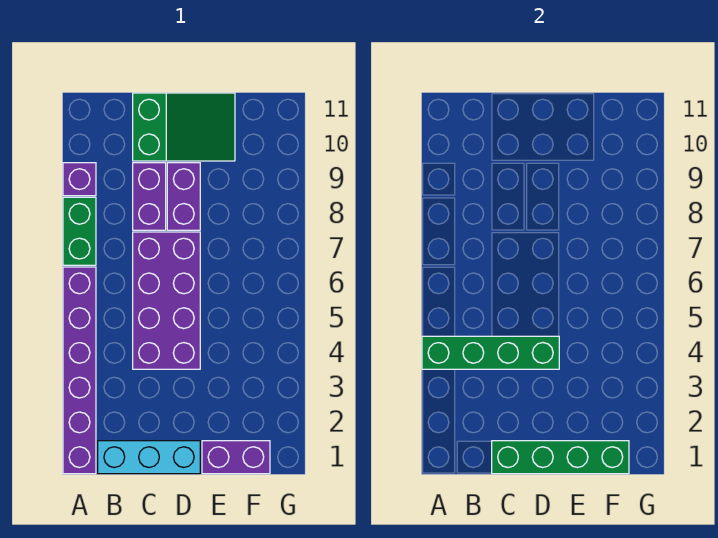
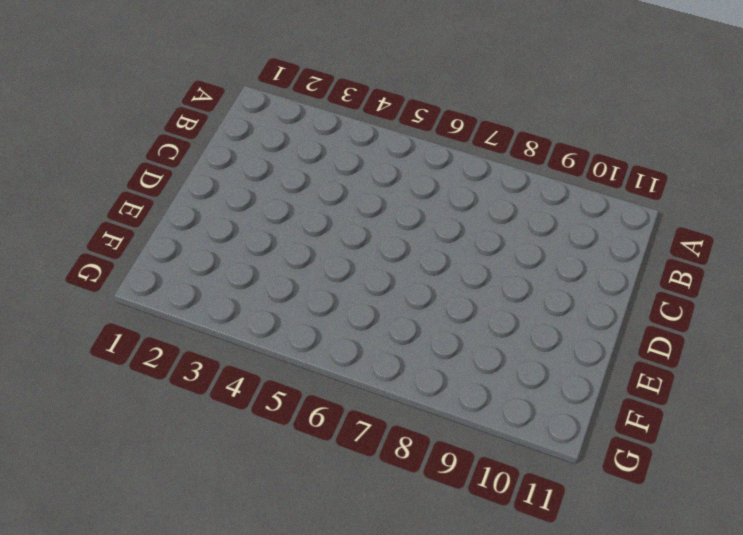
none -> purple 1x6 brick [63,267,96,474]
none -> green 1x2 brick [63,197,96,265]

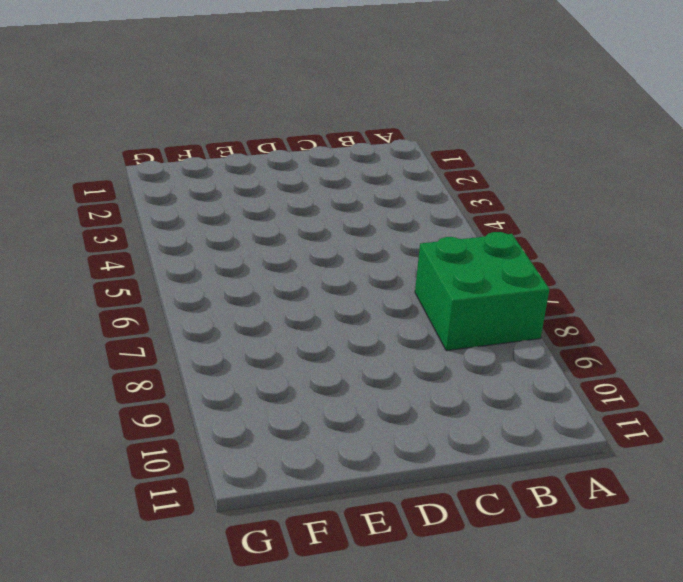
green 2x2 brick [415,232,549,351] -> green 1x2 brick [63,197,96,265]
none -> purple 1x6 brick [63,267,96,474]
none -> purple 1x1 brick [63,163,96,196]

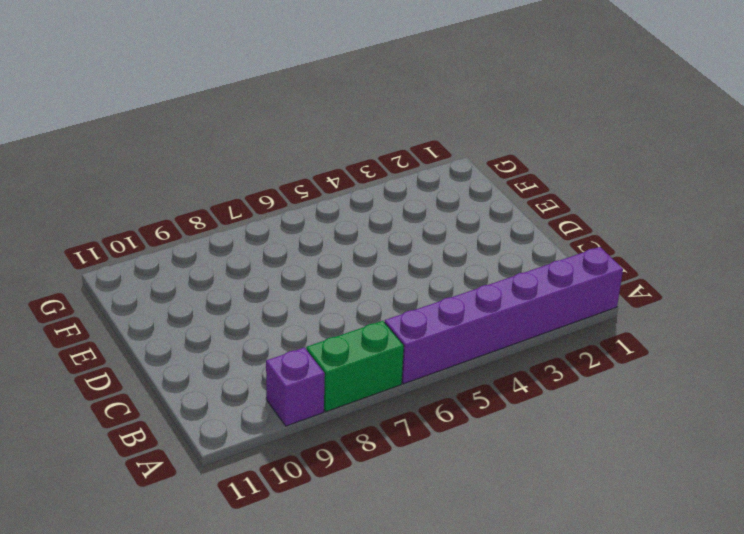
none -> cyan 1x3 brick [98,441,200,474]
none -> purple 2x4 brick [133,232,200,369]

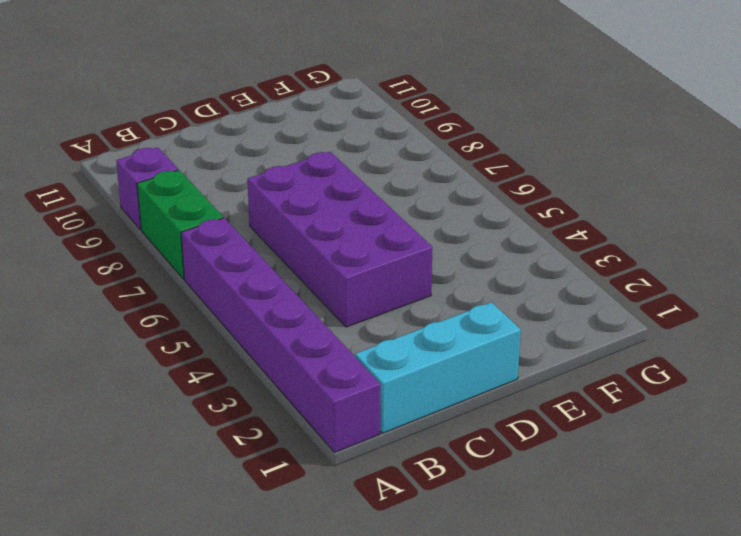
none -> purple 1x2 brick [133,163,166,230]
none -> green 2x3 slope [133,93,235,161]

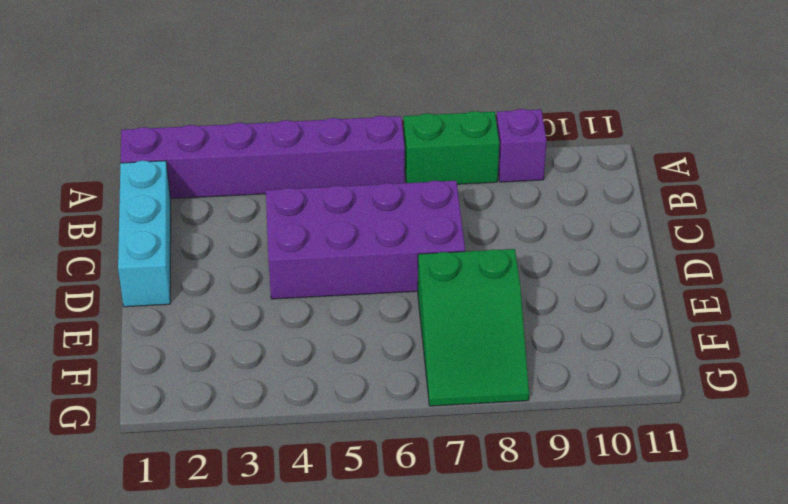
green 2x3 slope [418,249,529,406] -> green 2x3 slope moved to [133,93,235,161]
none -> purple 1x2 brick [133,163,166,230]
none -> purple 1x2 brick [167,163,200,230]

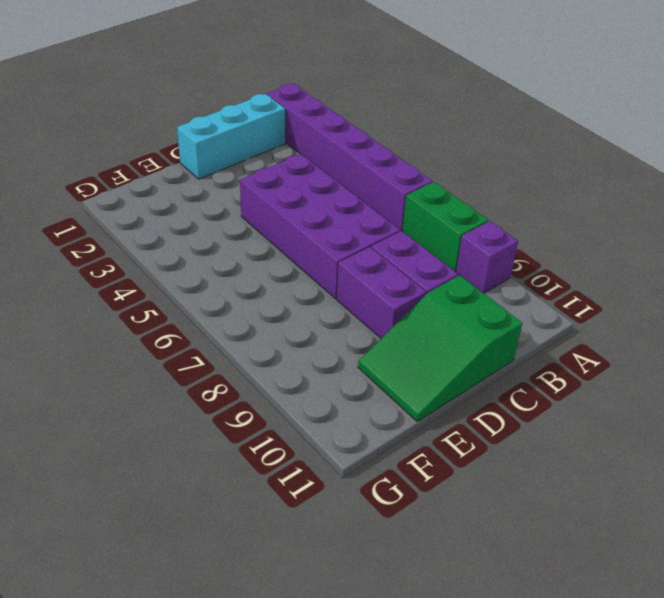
none -> purple 1x2 brick [202,441,270,474]
none -> green 1x4 brick [422,336,559,369]

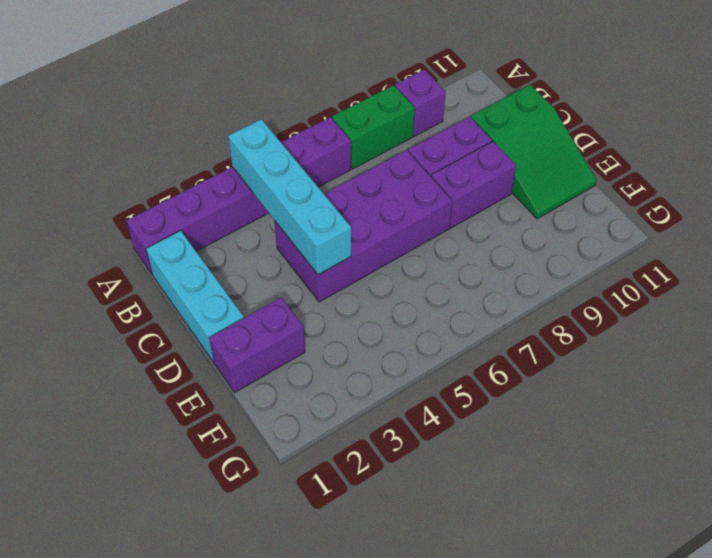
cyan 1x4 brick [228,119,351,275] -> green 1x4 brick [422,336,559,369]
purple 1x2 brick [209,298,305,392] -> purple 1x2 brick turned to [202,441,270,474]
none -> green 1x4 brick [492,441,629,474]

